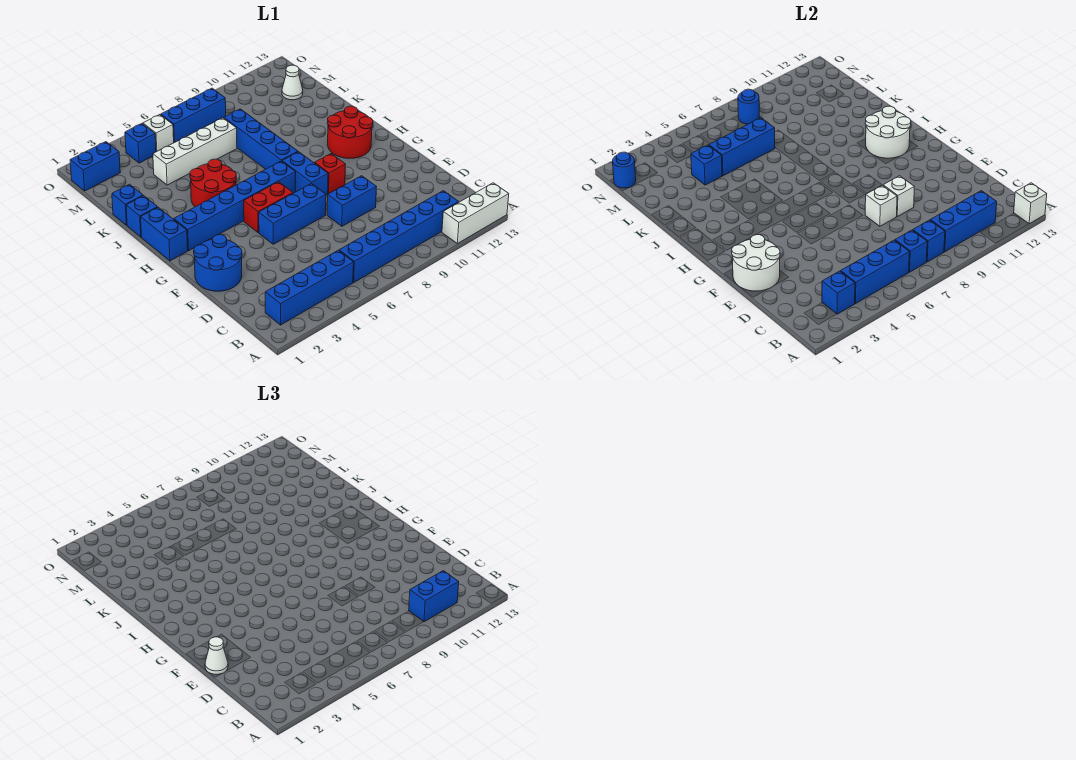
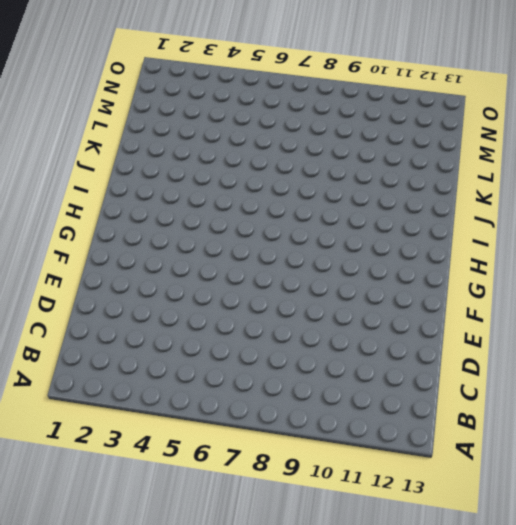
none -> white 1x3 brick [442,183,509,244]
none -> blue 1x4 brick [265,250,354,325]
none -> blue 1x6 brick [339,191,459,282]
none -> blue 2x2 round brick [194,235,242,291]

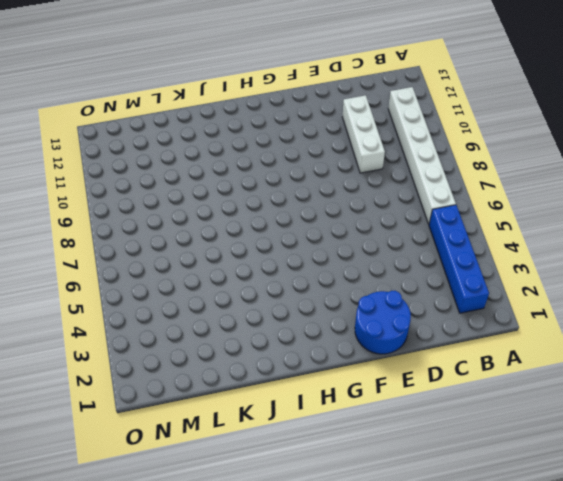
white 1x6 brick [388,87,456,224] -> blue 1x6 brick [339,191,459,282]
white 1x3 brick [342,95,385,173] -> white 1x3 brick moved to [442,183,509,244]
none -> blue 1x2 brick [327,176,376,226]
none -> blue 1x3 brick [259,183,326,244]
none -> red 1x2 brick [244,182,293,233]
none -> blue 1x2 brick [282,152,328,195]

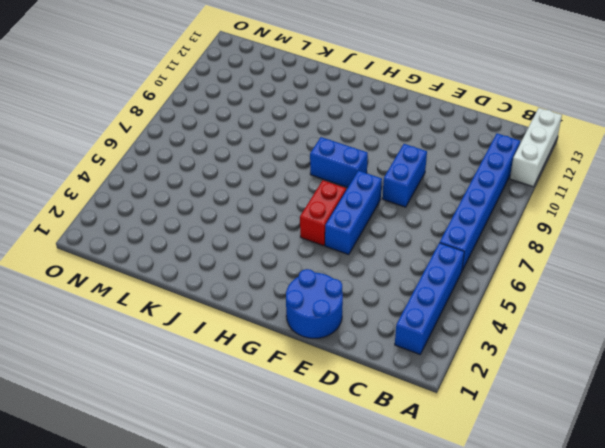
none -> red 1x1 brick [315,154,346,194]
none -> blue 1x2 brick [141,207,188,261]
none -> blue 1x6 brick [174,161,296,251]
none -> red 2x2 round brick [327,106,373,158]

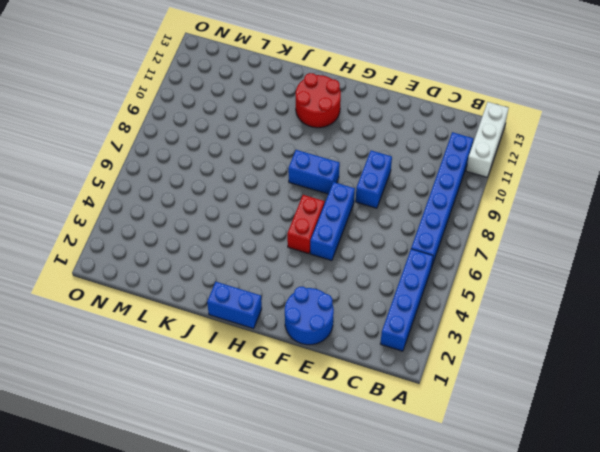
none -> red 1x1 brick [315,154,346,194]
none -> blue 1x6 brick [174,161,296,251]
none -> red 2x2 round brick [190,159,236,207]
none -> blue 1x4 brick [224,109,298,169]

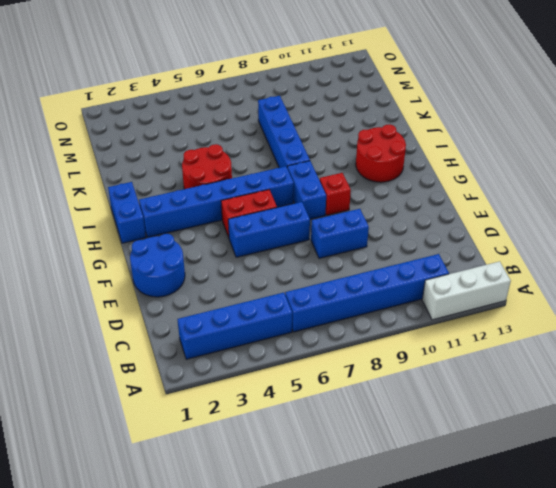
none -> blue 1x1 brick [126,196,158,237]
none -> blue 1x1 brick [112,184,143,225]
none -> white 1x4 brick [153,118,237,185]
none -> white 1x1 cone [282,65,303,100]

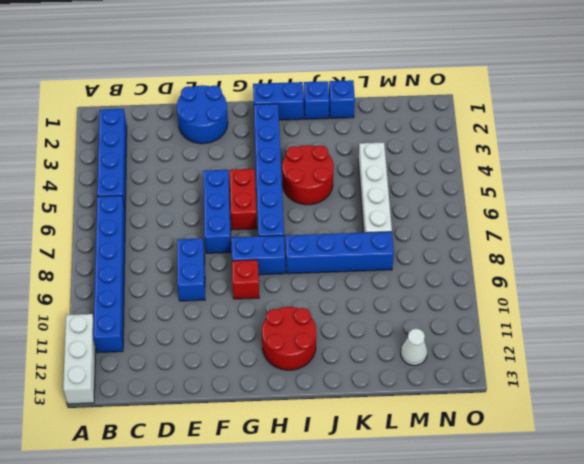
none -> blue 1x2 brick [70,142,120,191]
none -> blue 1x1 brick [125,124,156,163]
none -> white 1x1 brick [143,115,174,152]
none -> blue 1x3 brick [161,88,226,143]

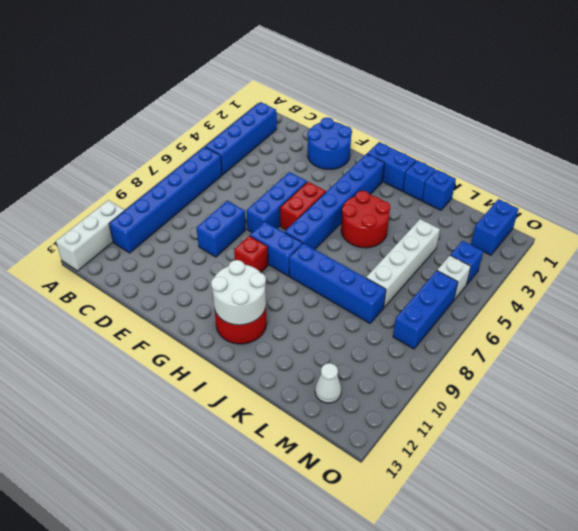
none -> white 1x1 brick [1014,183,1047,224]
none -> blue 1x1 brick [822,271,855,314]
none -> blue 1x3 brick [841,240,910,304]
none -> blue 1x1 brick [895,230,927,272]

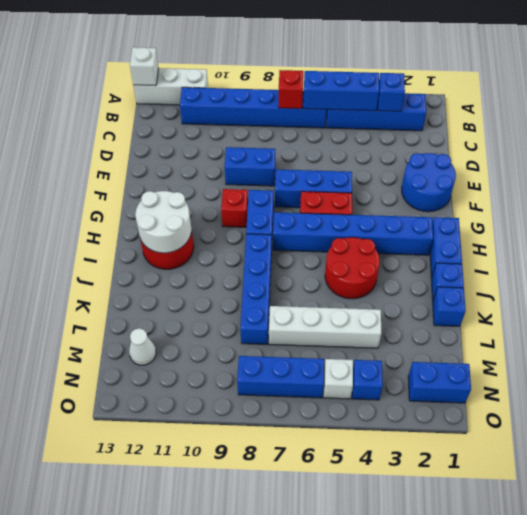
red 1x1 brick [278,70,303,109] -> blue 1x1 brick [895,230,927,272]
none -> blue 1x1 brick [913,220,945,262]
none -> blue 1x3 brick [930,191,997,252]
none -> white 2x2 round brick [732,235,780,291]
none -> white 1x1 brick [865,185,897,226]

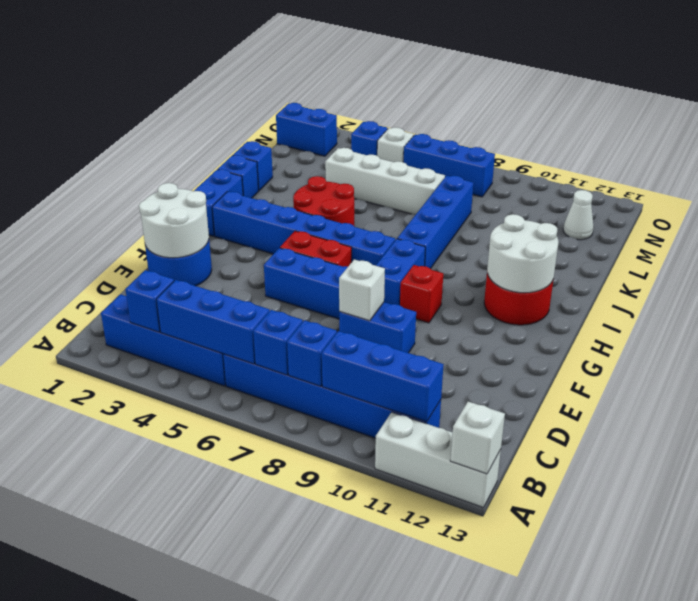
none -> white 1x1 brick [883,176,914,216]
none -> blue 1x1 brick [691,145,722,185]
none -> blue 1x3 brick [709,118,775,176]
none -> blue 1x1 round brick [613,152,636,188]

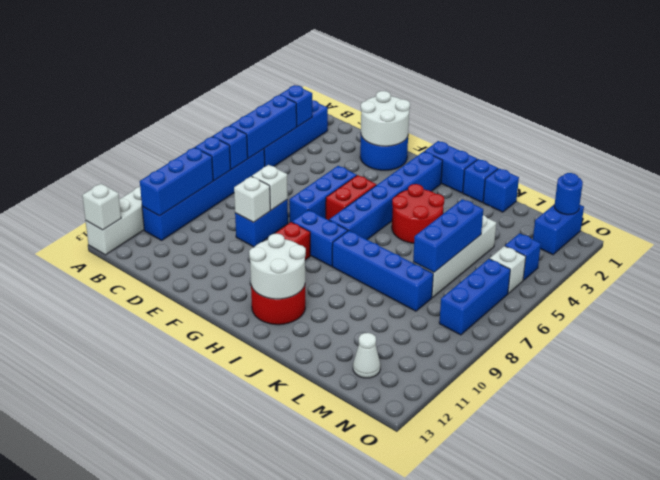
none -> blue 1x1 brick [691,145,722,185]
none -> blue 1x1 round brick [738,89,759,124]
none -> blue 1x2 brick [409,571,459,622]
none -> white 1x1 cone [205,637,228,674]

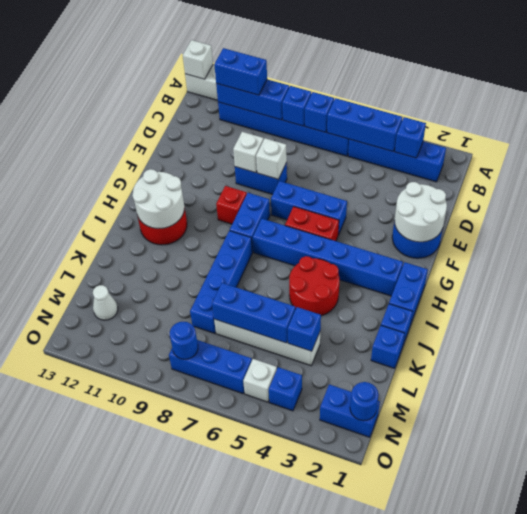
none -> white 1x1 cone [205,637,228,674]

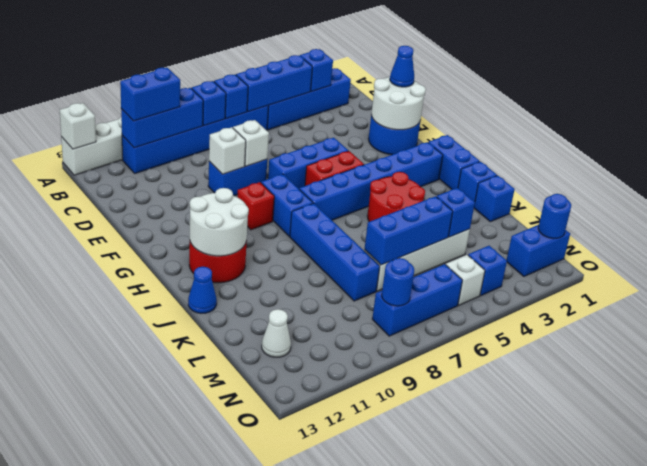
blue 1x1 cone [390,46,414,87] -> white 1x1 cone [205,637,228,674]
blue 1x1 cone [188,267,217,313] -> none

